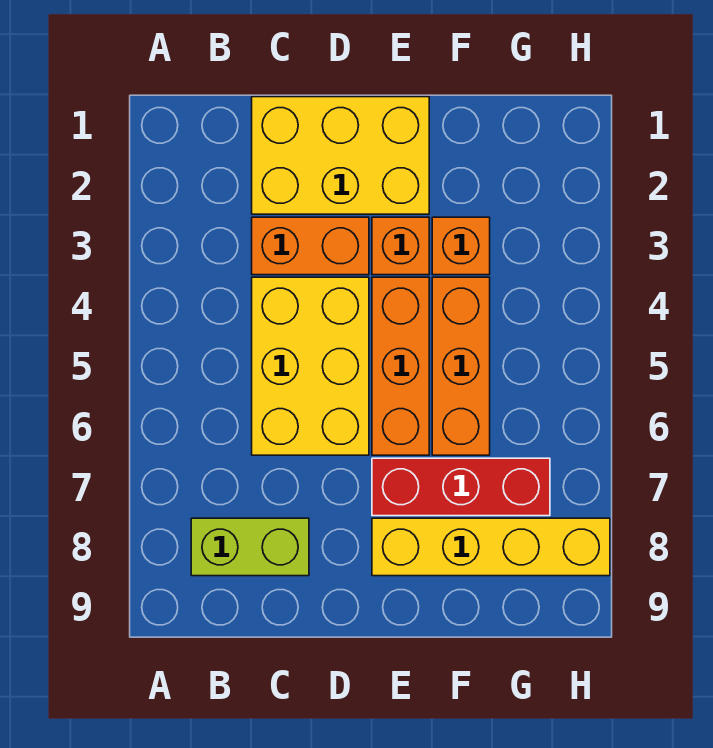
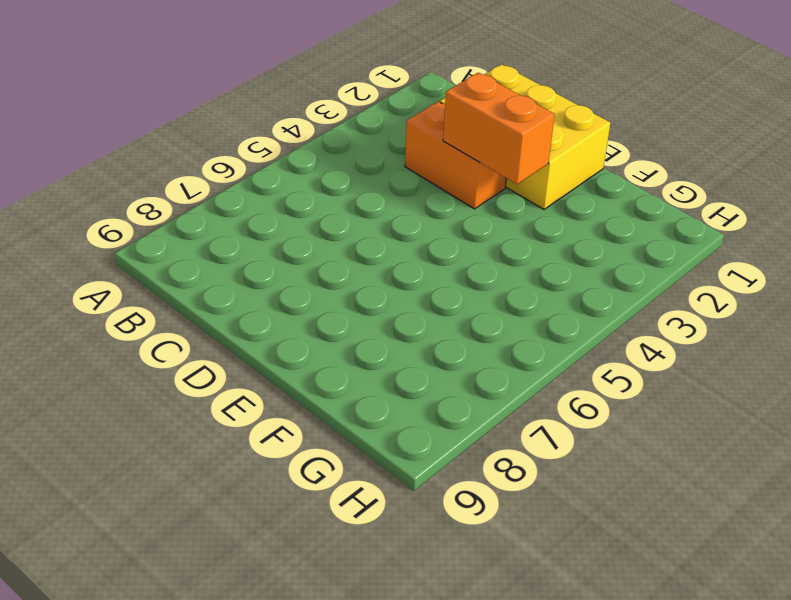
orange 1x2 brick [443,73,555,184] -> none
none -> lime 1x2 brick [191,518,309,576]
none -> yellow 2x3 brick [252,277,369,455]

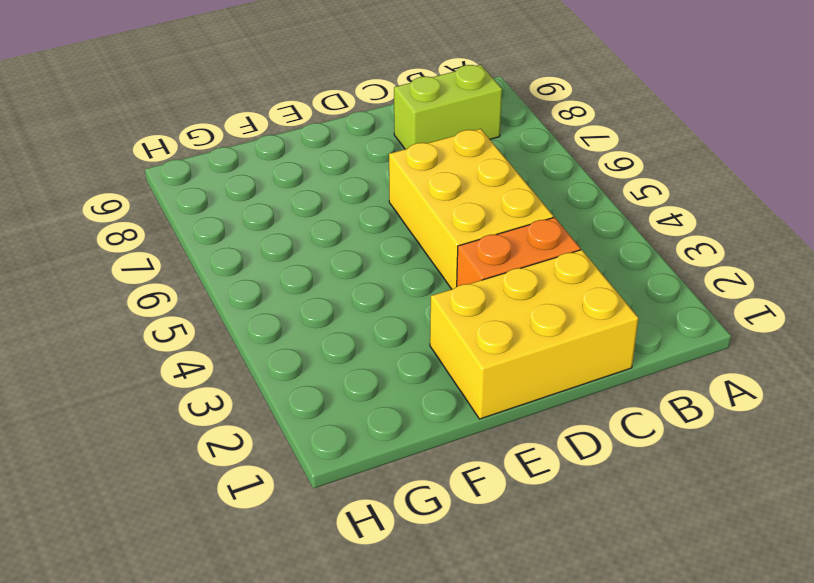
none -> orange 1x1 brick [372,217,429,275]
none -> orange 1x3 brick [372,277,429,455]

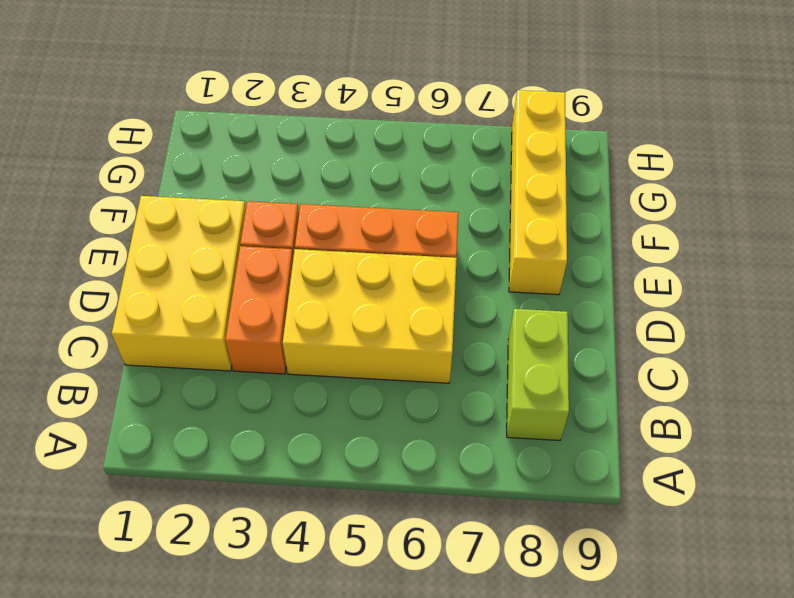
none -> red 1x3 brick [372,458,550,516]
none -> orange 1x1 brick [432,217,490,275]

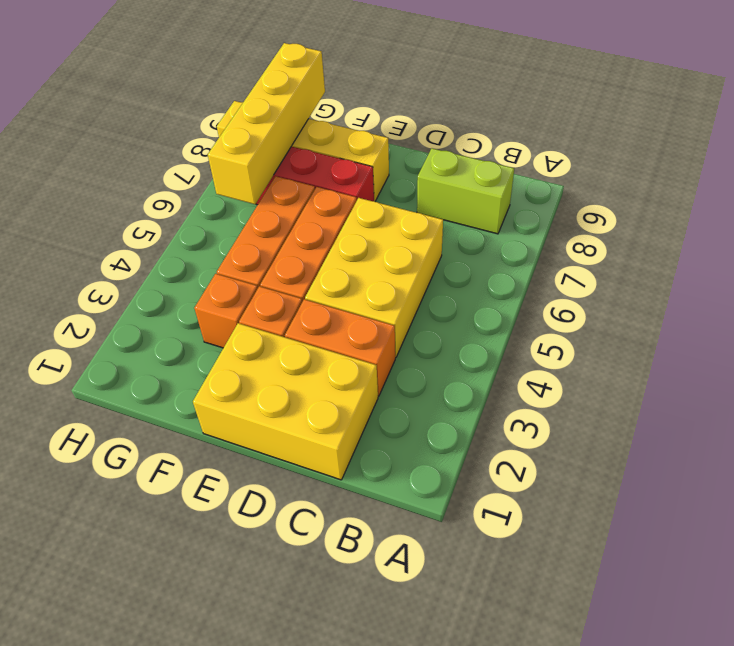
yellow 1x4 brick [208,43,325,204] -> none

